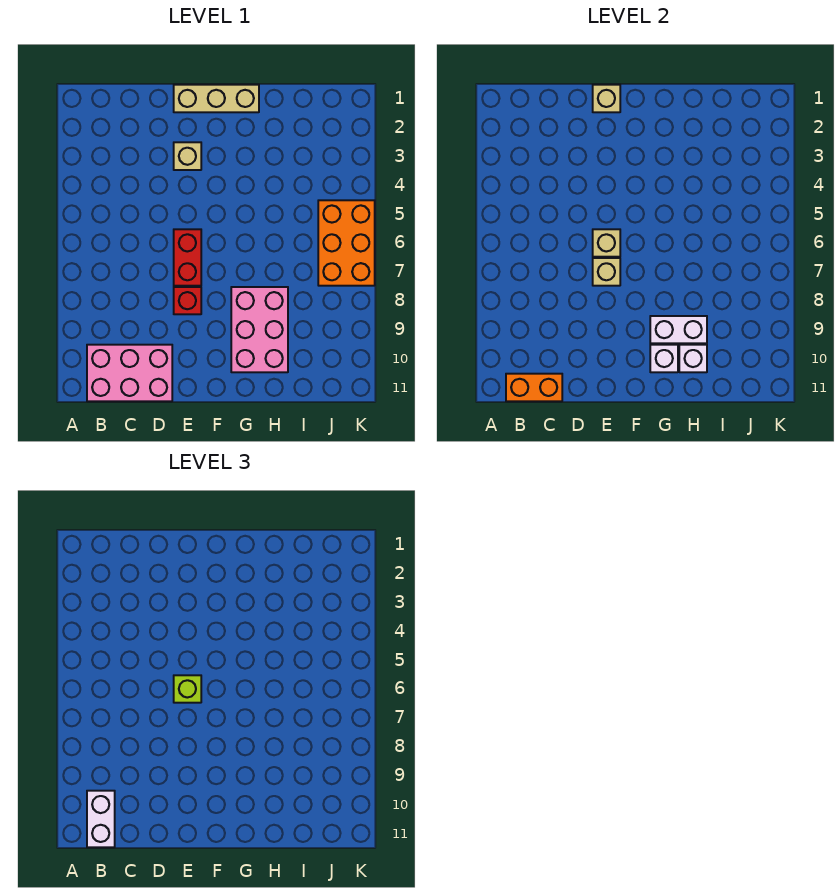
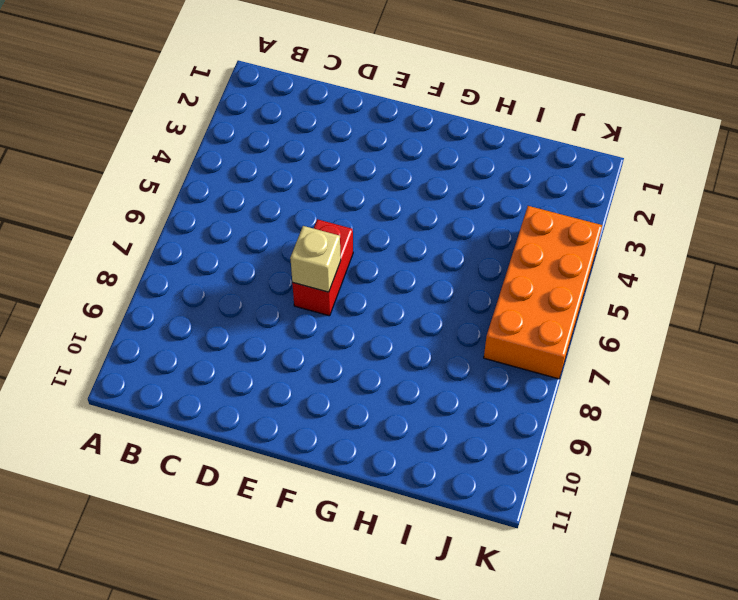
orange 2x4 brick [484,206,602,379] -> orange 2x3 brick [318,200,375,286]
none -> pink 2x3 brick [87,345,172,401]
none -> tan 1x3 brick [174,85,259,112]
none -> tan 1x1 brick [174,142,201,170]

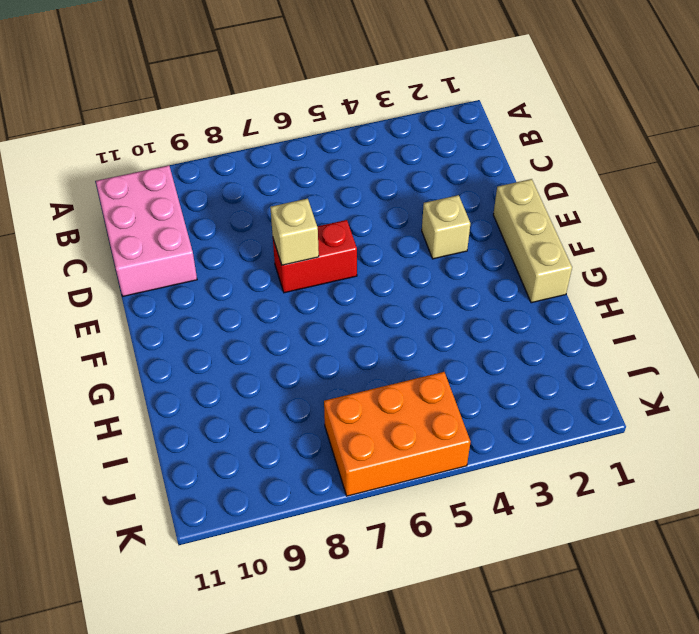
none -> red 1x1 brick [174,287,201,314]
none -> pink 2x3 brick [231,287,288,372]
none -> orange 1x2 brick [506,374,562,401]

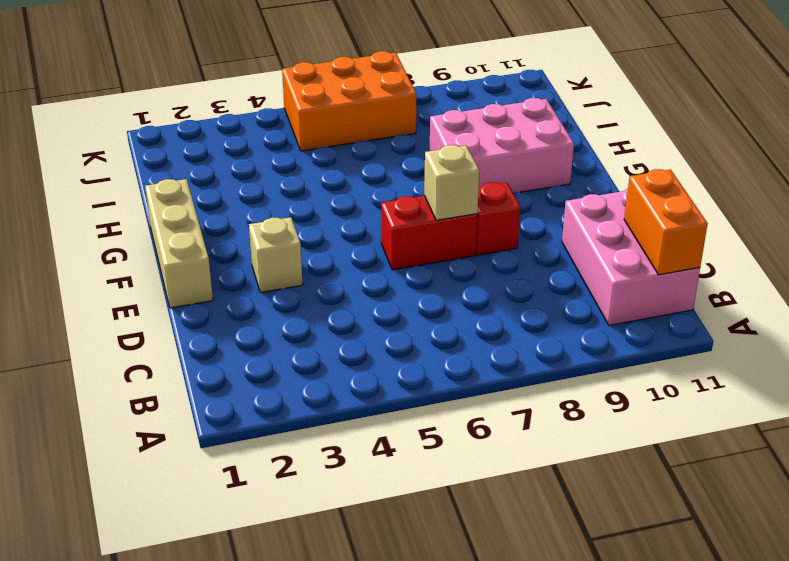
none -> tan 1x1 brick [593,85,620,112]
none -> tan 1x1 brick [593,229,620,257]
none -> white 1x2 brick [650,316,707,343]

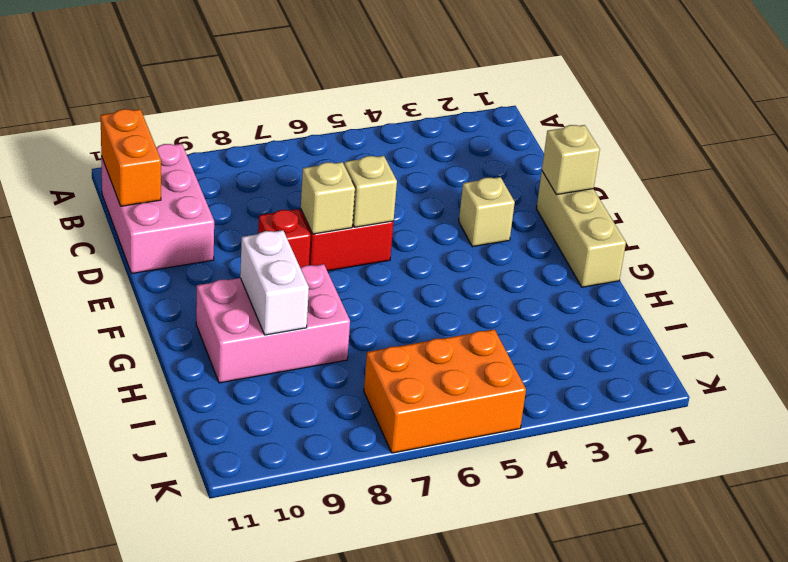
none -> white 1x1 brick [650,345,678,372]
none -> white 1x1 brick [679,345,707,372]
none -> white 1x2 brick [87,791,115,847]

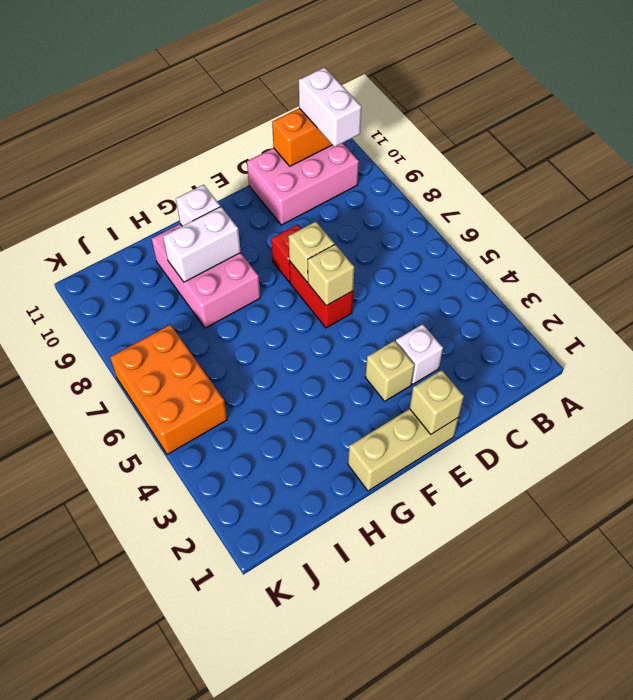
white 1x1 brick [396,324,443,384] -> white 1x1 brick moved to [679,345,707,372]
none -> lime 1x1 brick [174,675,201,703]

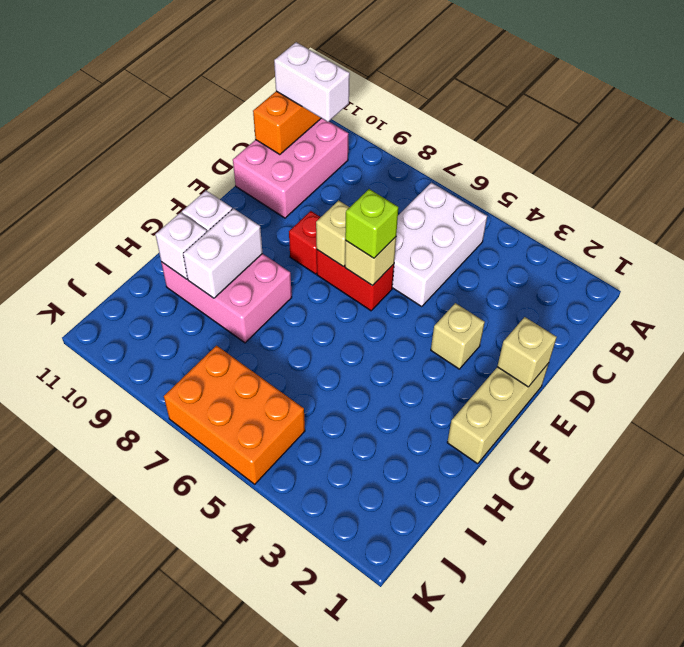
white 2x3 brick [392,183,487,306] -> none

